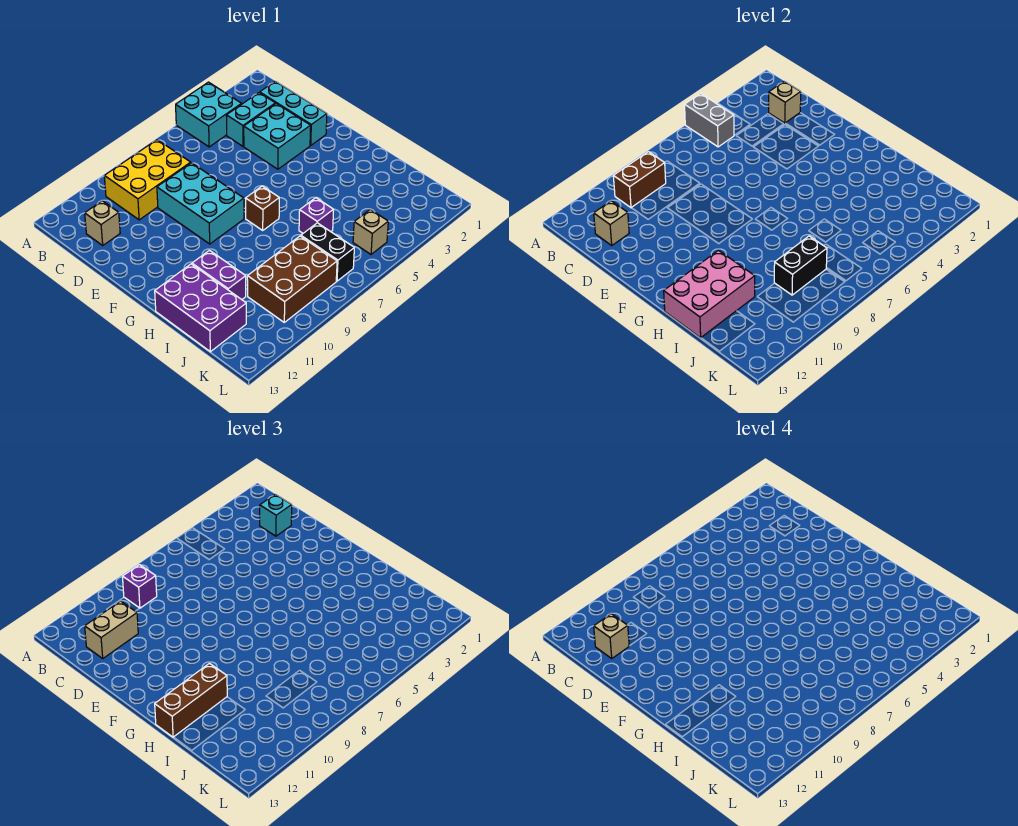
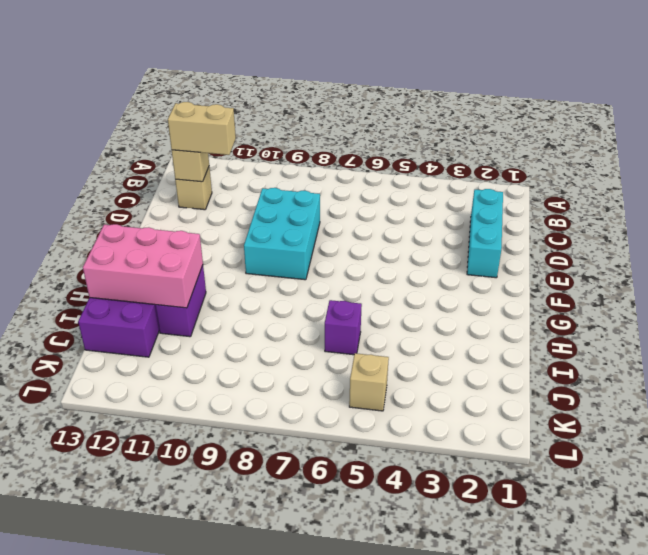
none -> cyan 2x2 brick [176,82,242,147]
none -> yellow 2x3 brick [104,140,191,220]
none -> cyan 1x2 brick [226,93,275,146]

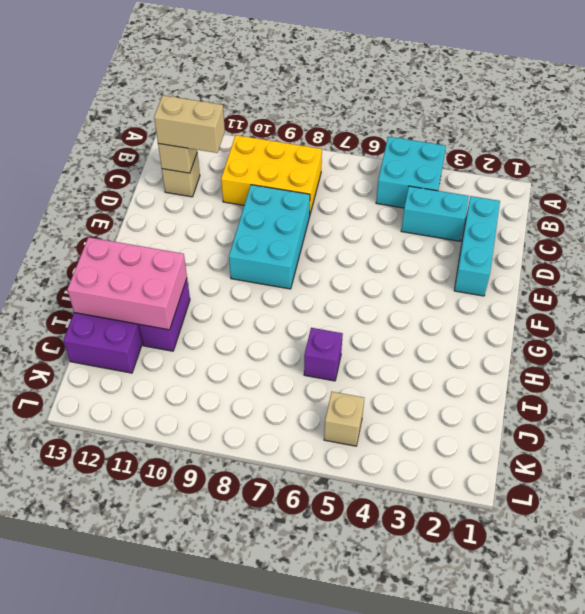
none -> cyan 2x2 brick [244,104,311,169]
none -> brown 1x1 brick [246,186,279,230]
none -> black 1x2 brick [301,223,354,281]

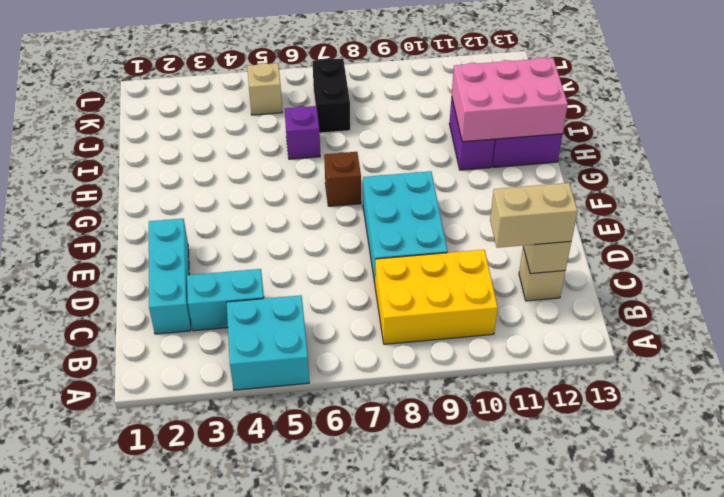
none -> cyan 2x2 brick [244,104,311,169]
none -> brown 2x3 brick [247,236,337,322]
none -> grey 1x2 brick [685,93,734,147]

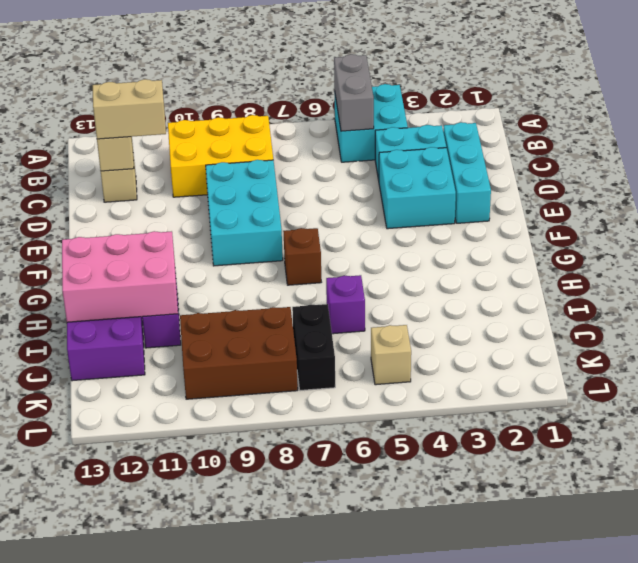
none -> brown 1x2 brick [613,152,666,208]
none -> tan 1x1 brick [769,81,801,123]
none -> black 1x2 brick [774,236,827,295]

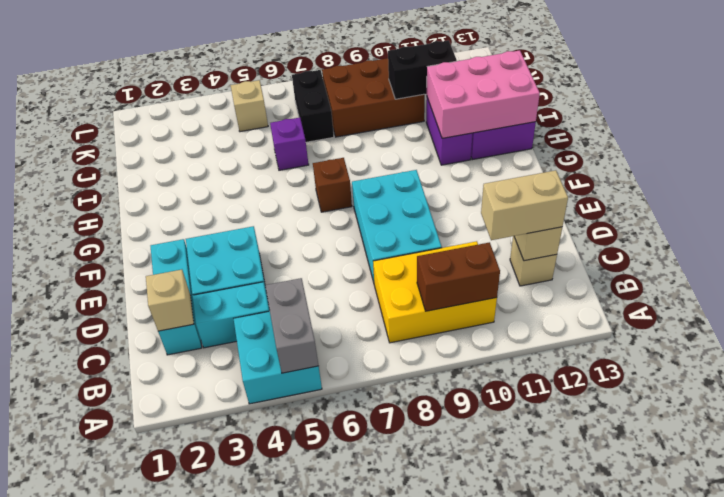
black 1x2 brick [388,40,457,99] -> black 1x2 brick moved to [774,236,827,295]
none -> purple 1x1 brick [122,565,157,608]
none -> cyan 1x1 brick [260,494,292,536]
none -> brown 1x3 brick [155,663,227,737]

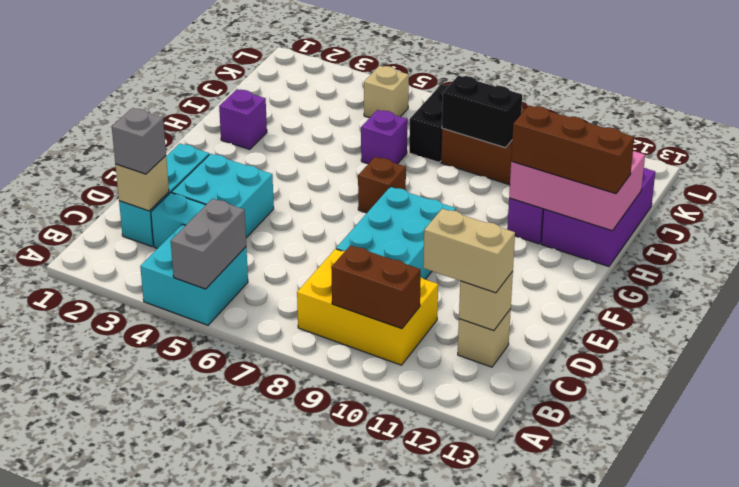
grey 1x1 brick [112,108,166,174] -> cyan 1x1 brick [260,494,292,536]
purple 1x1 brick [219,89,267,149] -> purple 1x1 brick moved to [122,565,157,608]
none -> tan 1x1 brick [594,614,629,658]

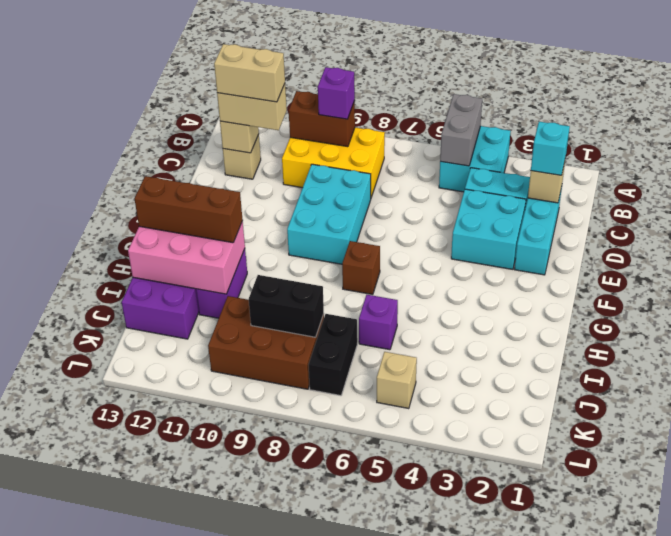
tan 1x2 brick [214,44,285,102] -> tan 1x1 brick [594,614,629,658]

